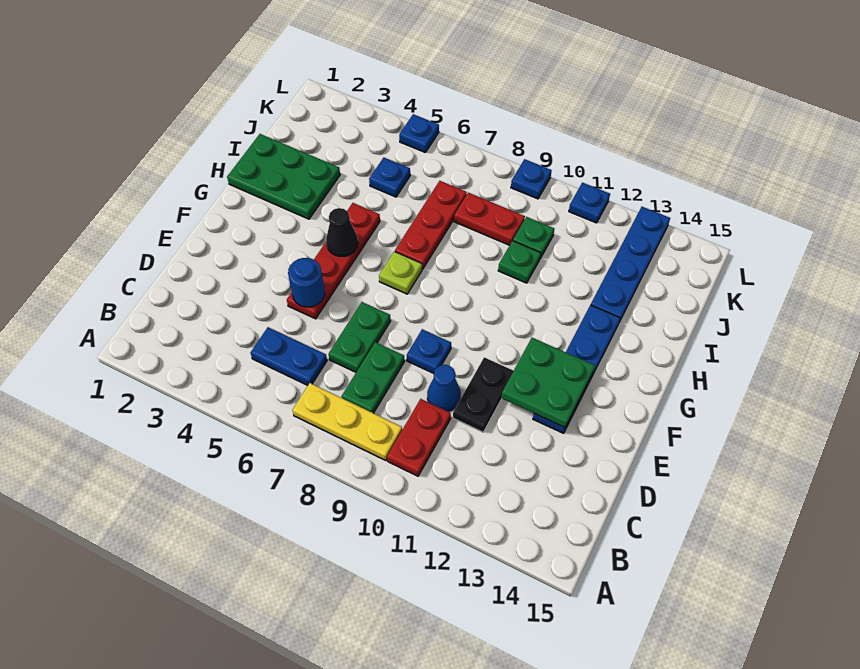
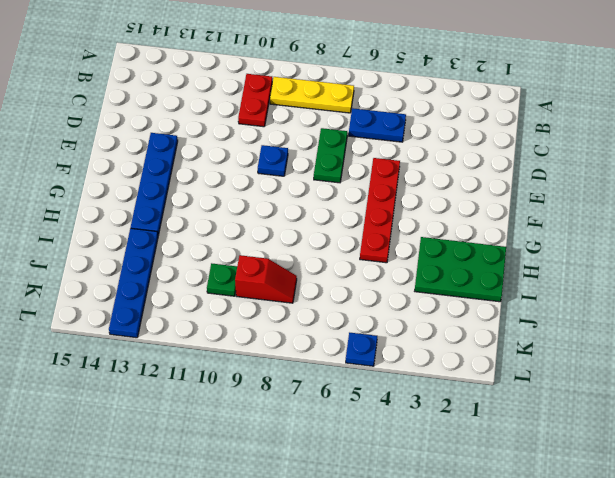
red 1x2 slope [235,255,297,303] -> red 1x2 plate [454,193,525,245]
none -> green 1x2 plate [342,342,405,413]
none -> blue 1x1 cone [427,365,461,411]
none -> black 1x2 plate [453,357,513,432]

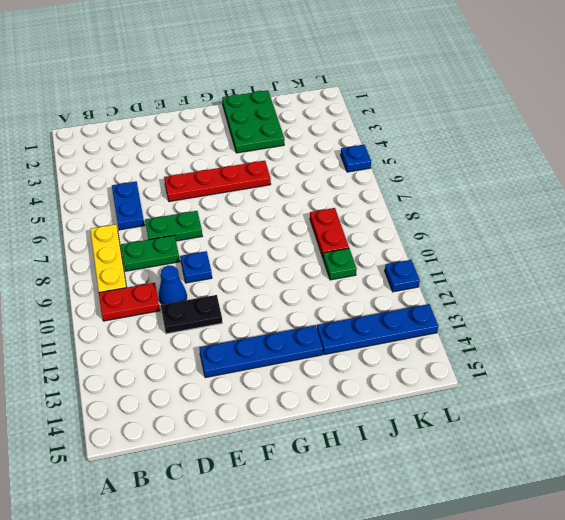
none -> lime 1x1 plate [379,252,422,294]
none -> red 1x3 plate [395,181,467,269]
none -> green 1x1 plate [498,241,541,283]

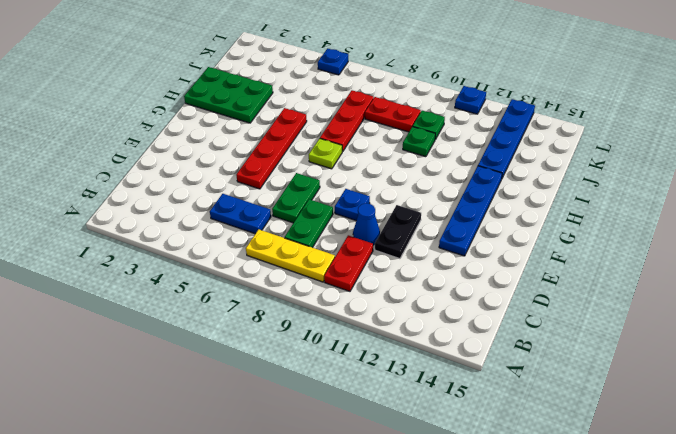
none -> blue 1x1 plate [369,158,410,197]
none -> blue 1x1 plate [511,159,552,199]
none -> blue 1x1 round brick [288,258,325,307]

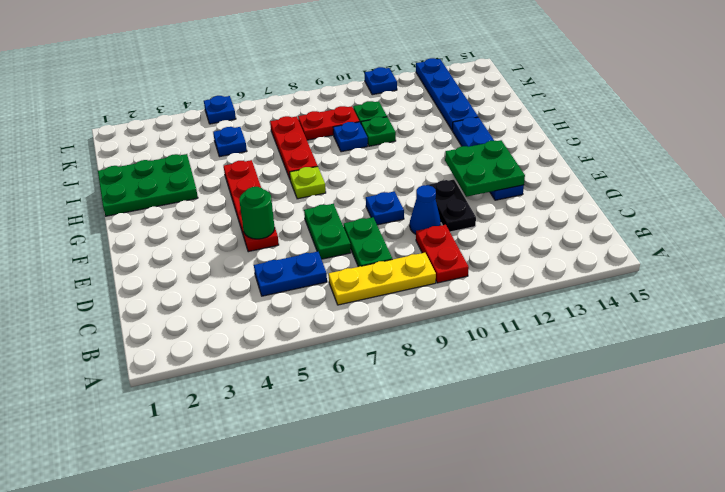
green 1x1 round brick [239,187,275,239] -> blue 1x1 round brick [288,258,325,307]
blue 1x1 plate [333,122,368,152] -> blue 1x1 plate moved to [511,159,552,199]
none -> black 1x1 cone [326,208,358,256]

